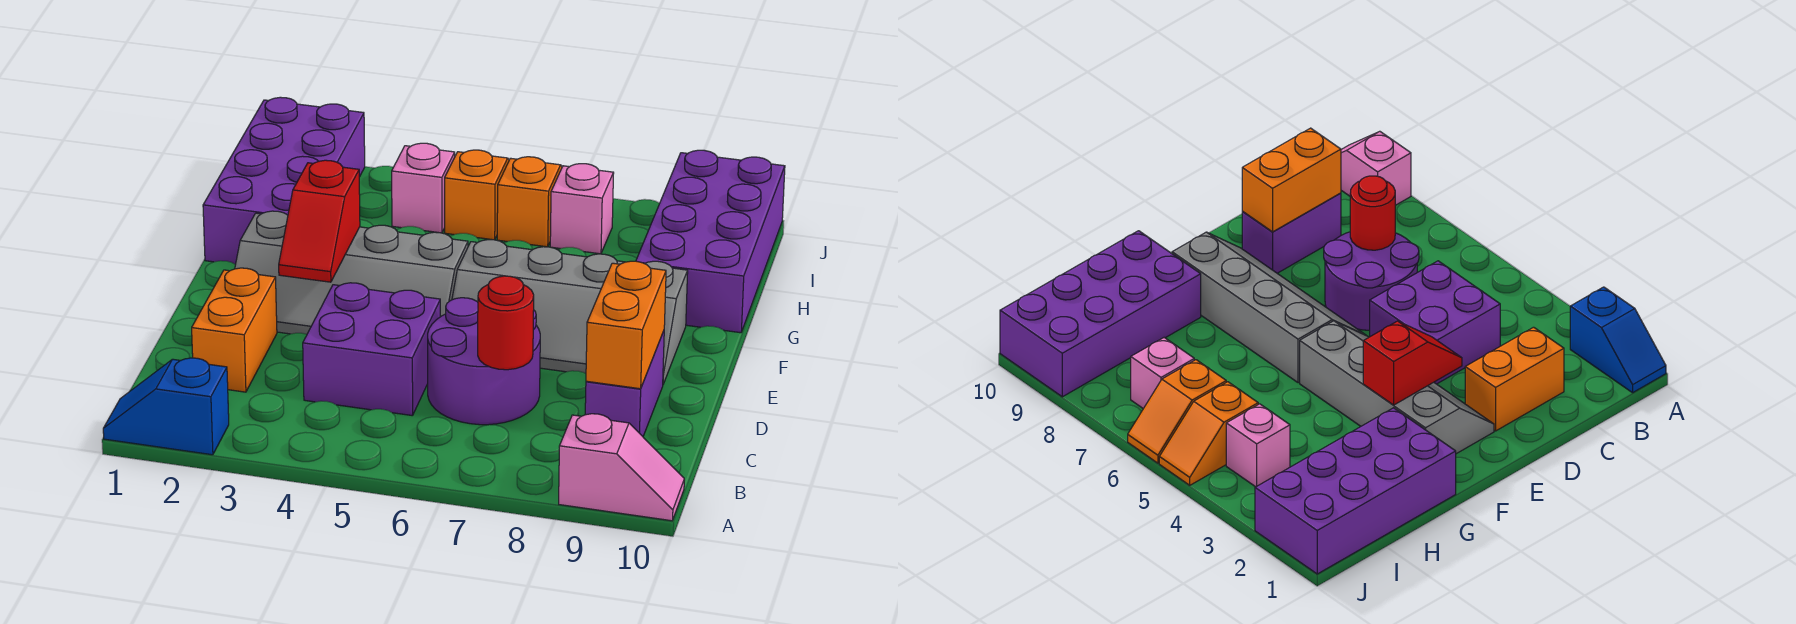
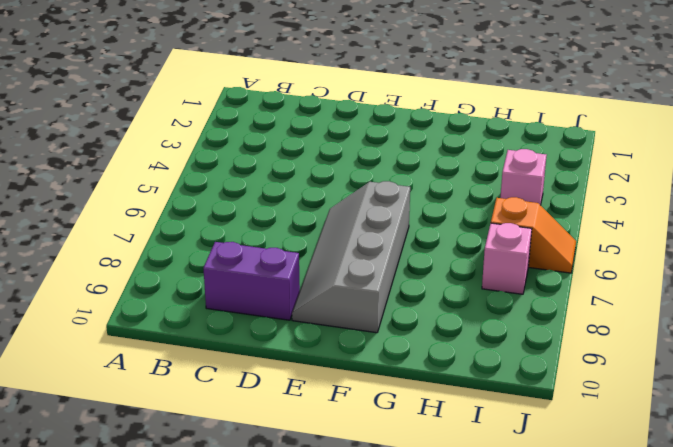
none -> blue 1x2 slope [103,358,229,455]
none -> pink 1x2 slope [559,414,684,521]
none -> orange 1x2 brick [192,268,277,392]

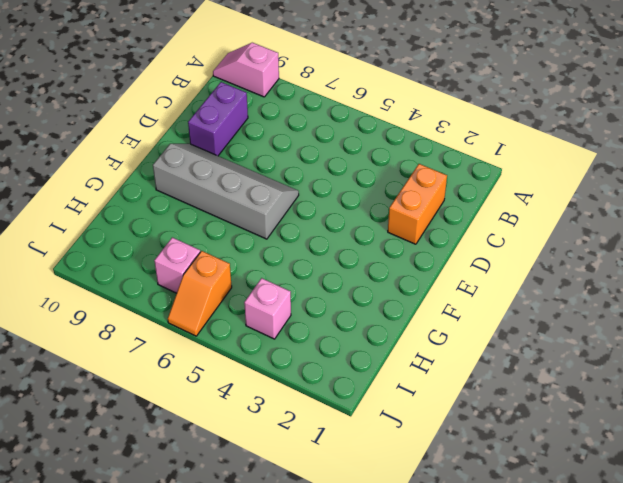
none -> blue 1x2 slope [103,358,229,455]
none -> purple 2x2 brick [303,283,440,416]
none -> purple 2x2 round brick [428,298,540,425]

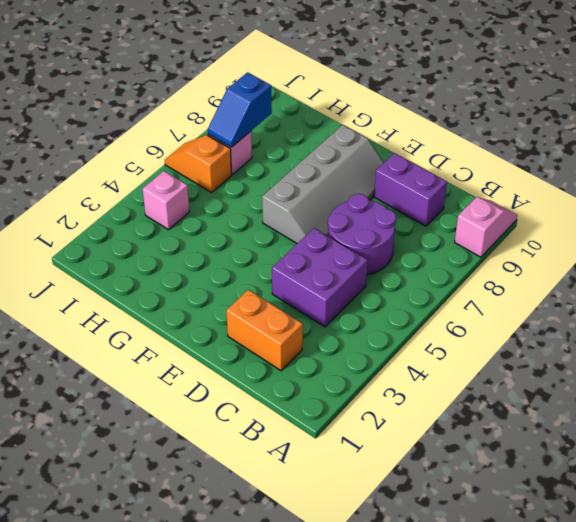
blue 1x2 slope [208,72,272,147] -> blue 1x2 slope moved to [103,358,229,455]
none -> grey 2x4 slope [235,211,468,334]
none -> purple 2x4 brick [203,97,365,265]
none -> purple 2x4 brick [636,150,785,333]

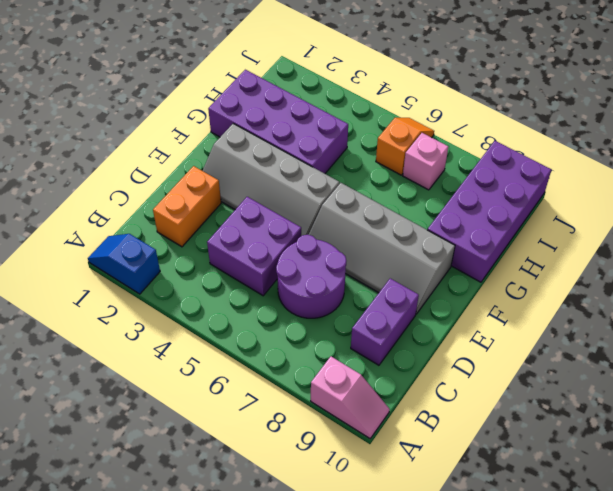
purple 2x4 brick [208,70,348,174] -> purple 2x4 brick turned to [203,97,365,265]
none -> pink 1x1 brick [392,143,455,233]
none -> orange 1x2 slope [445,150,509,240]
none -> red 1x1 round brick [478,276,534,370]

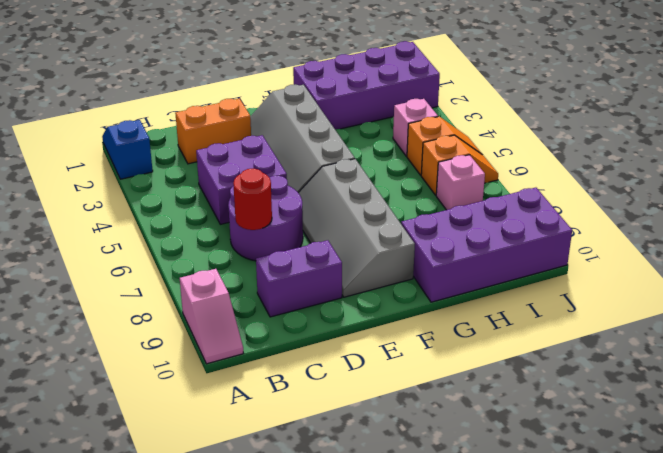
none -> orange 1x2 brick [586,261,666,389]
none -> red 1x2 slope [279,160,360,282]

